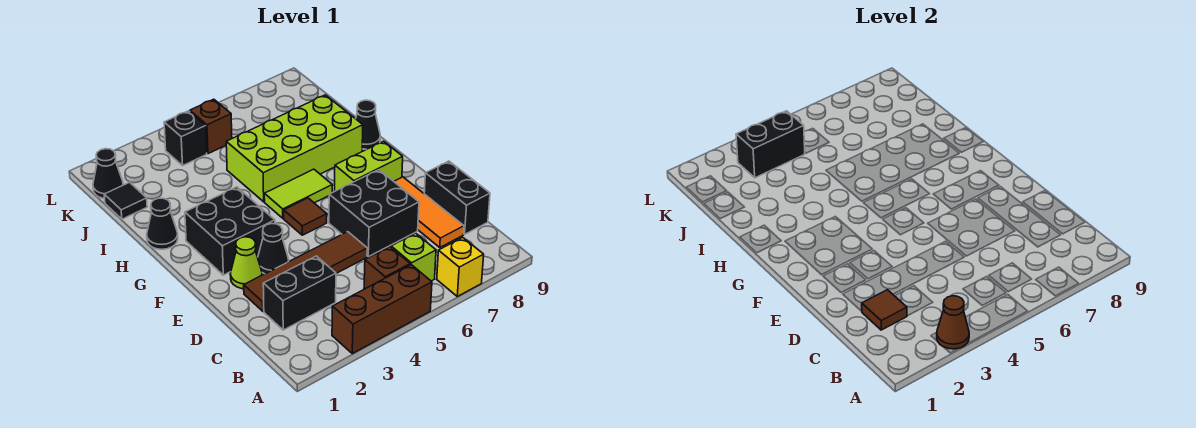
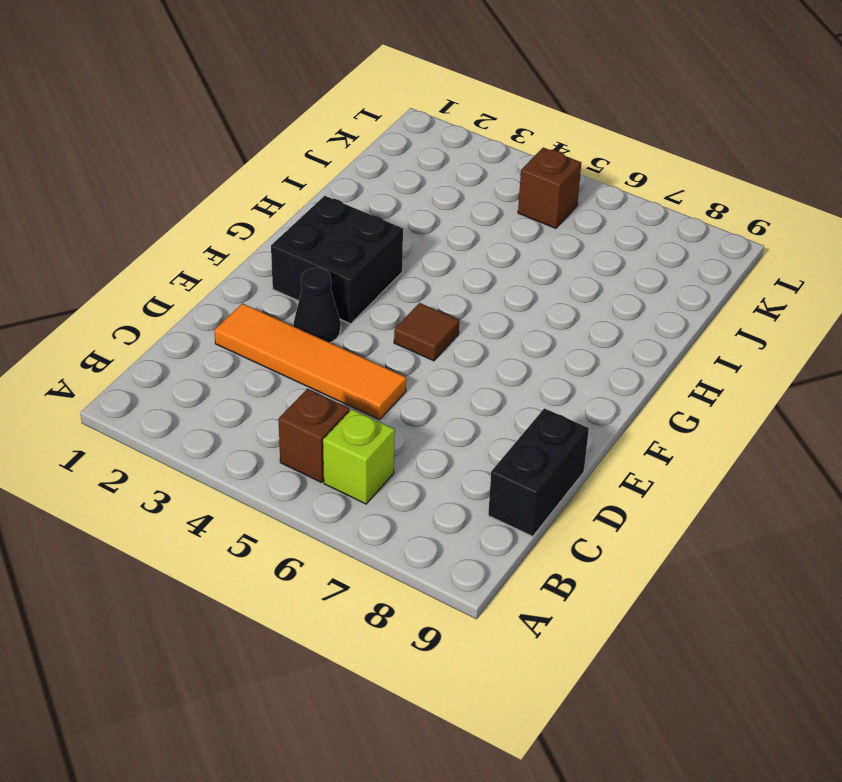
orange 1x4 tile [214,303,406,420] -> brown 1x4 tile [244,232,367,311]
none -> brown 1x3 brick [332,265,432,354]
none -> yellow 1x1 brick [437,237,484,296]
none -> black 1x2 brick [263,256,336,330]

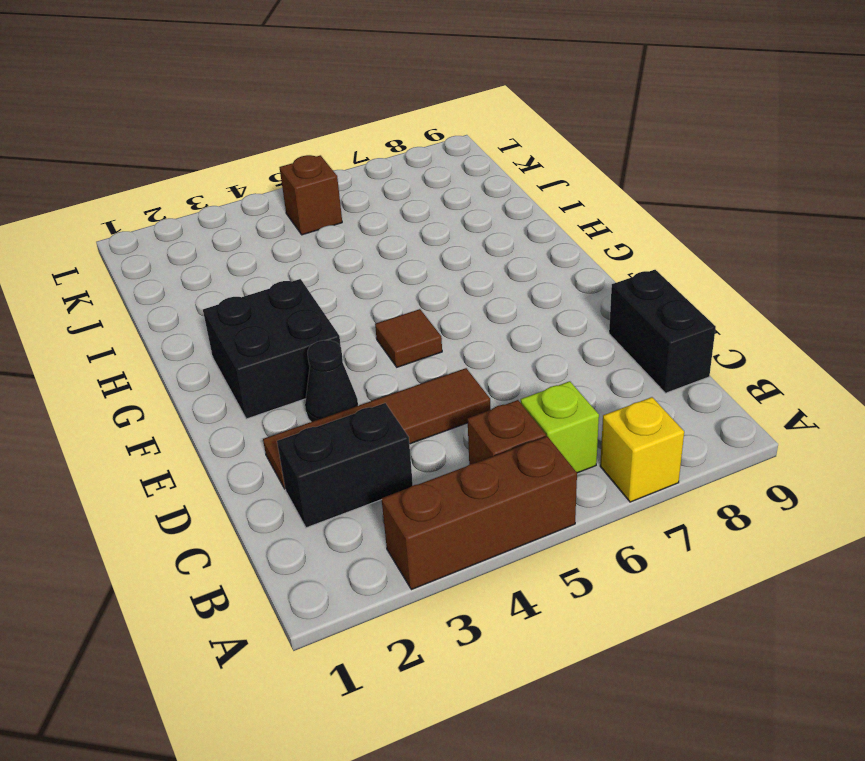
none -> orange 1x3 tile [394,177,464,247]
none -> black 2x2 brick [329,170,419,257]
none -> lime 1x1 cone [230,237,262,289]

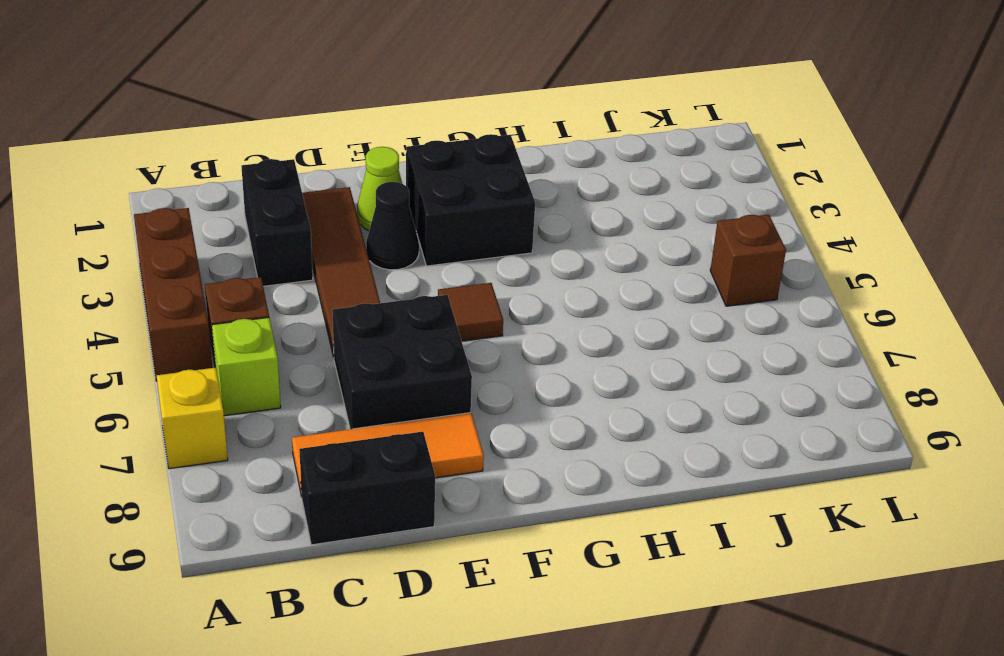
none -> lime 1x2 brick [335,141,403,191]
none -> lime 1x2 tile [264,169,332,218]
none -> black 1x1 cone [147,198,178,249]

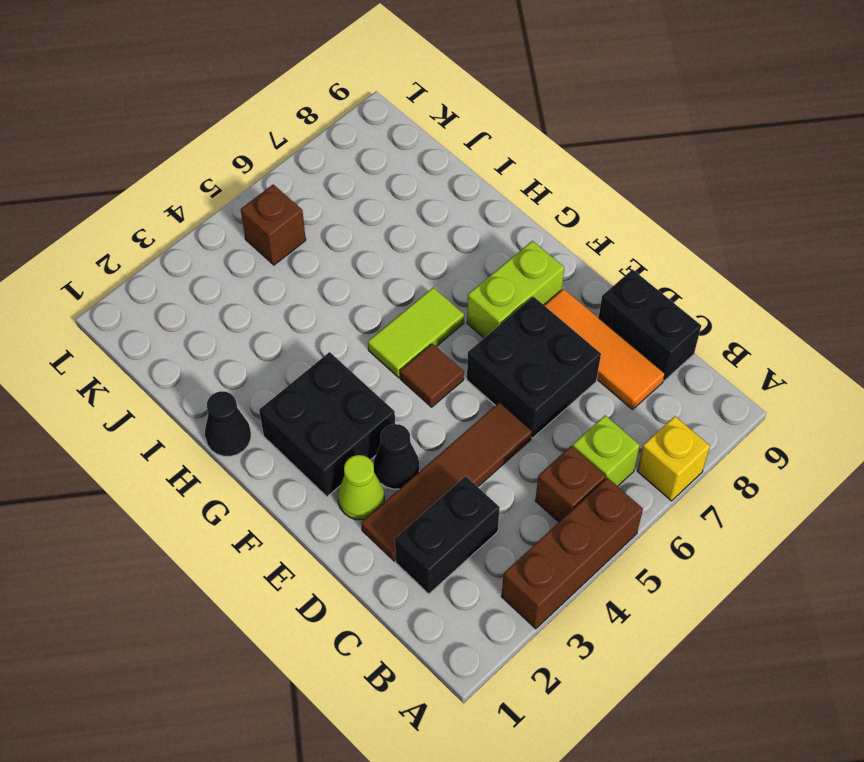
none -> lime 2x4 brick [226,95,363,202]
none -> black 1x1 cone [356,100,380,149]
none -> black 1x1 tile [104,182,147,219]

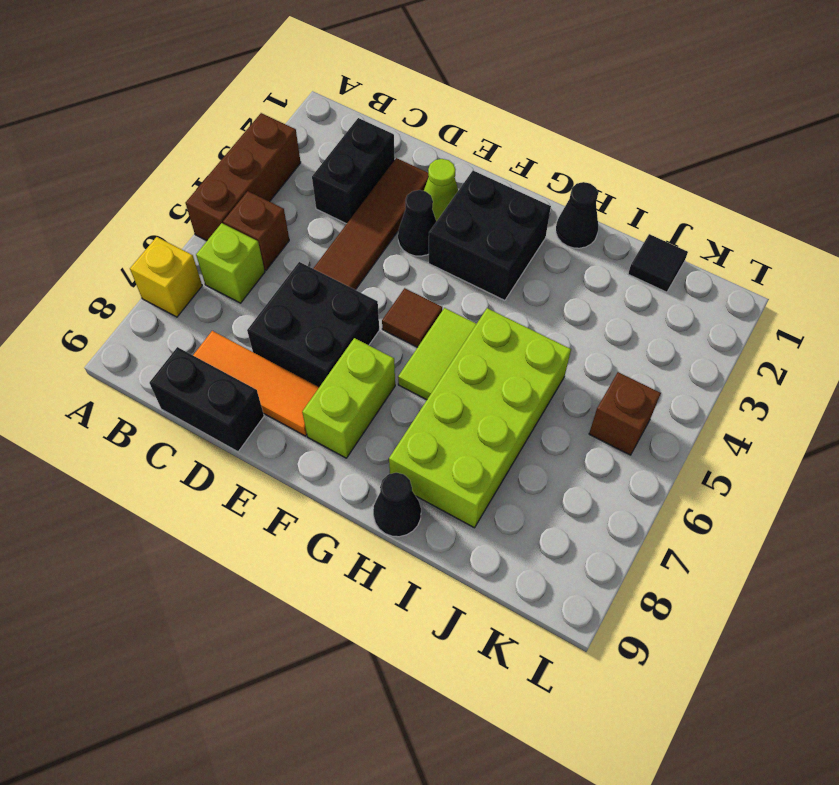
none -> black 1x1 cone [93,149,123,199]
none -> black 1x1 brick [164,111,207,165]
none -> brown 1x1 cone [937,296,969,349]

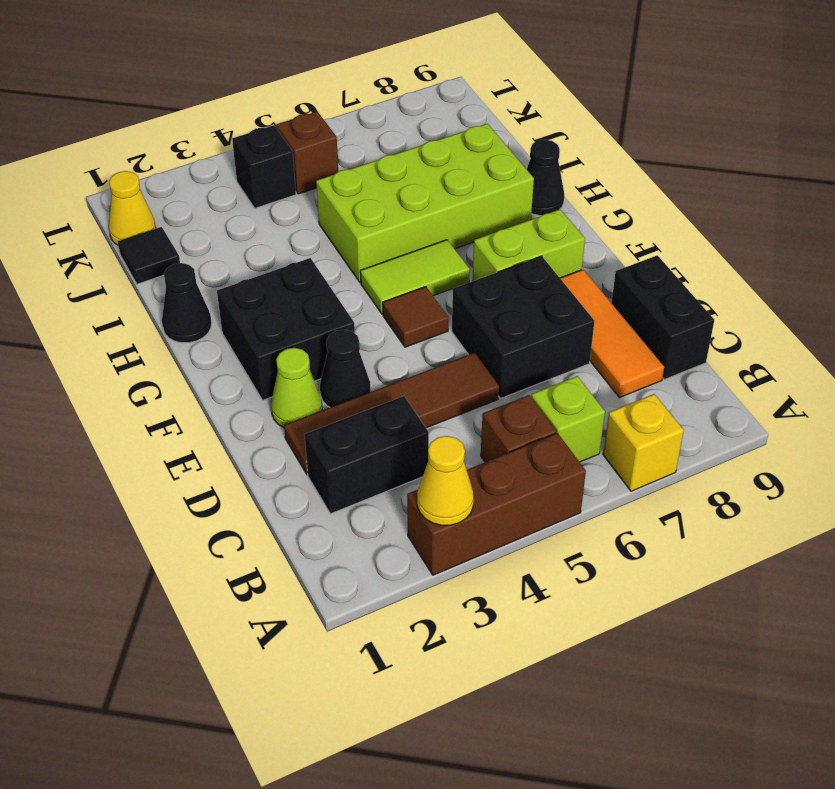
yellow 1x1 cone [417,436,474,525] -> brown 1x1 cone [937,296,969,349]
yellow 1x1 cone [109,171,156,245] -> black 1x1 cone [93,149,123,199]
none -> brown 1x1 tile [862,290,907,330]
none -> black 1x2 brick [736,111,805,178]

